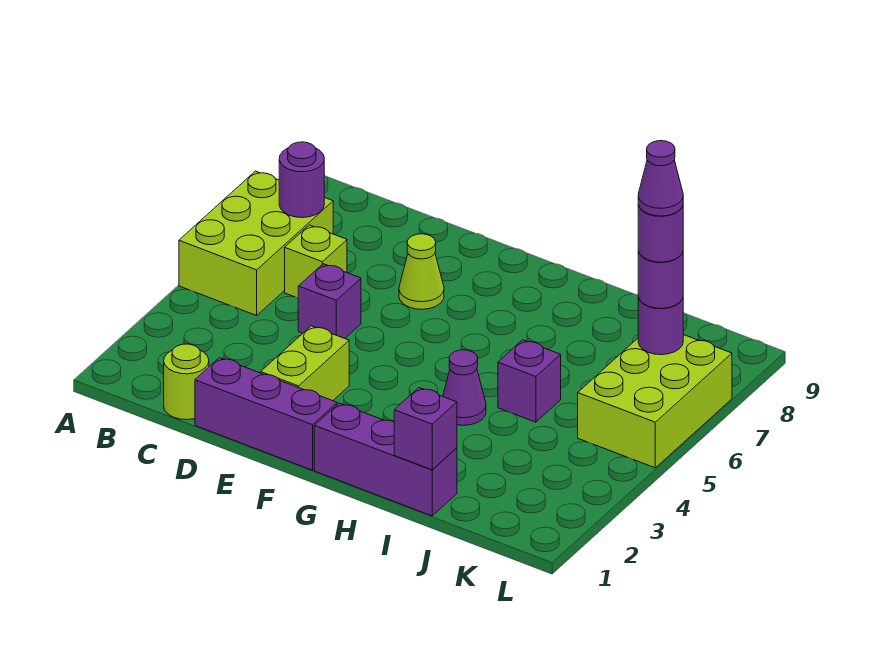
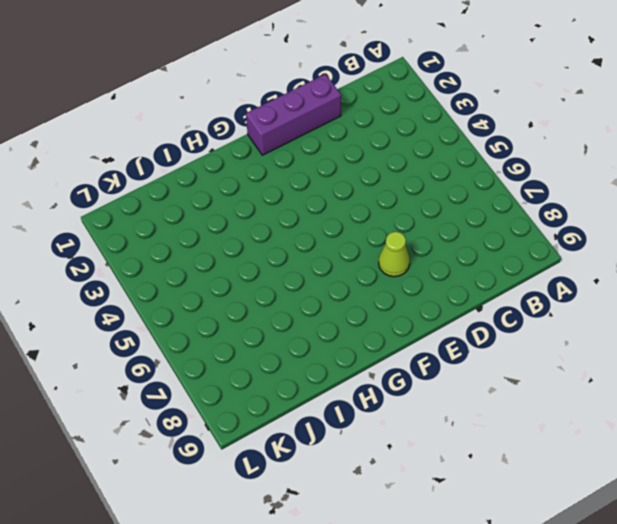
none -> lime 2x3 brick [179,171,333,316]
none -> lime 1x1 round brick [164,344,209,420]
none -> lime 1x1 brick [285,225,347,298]

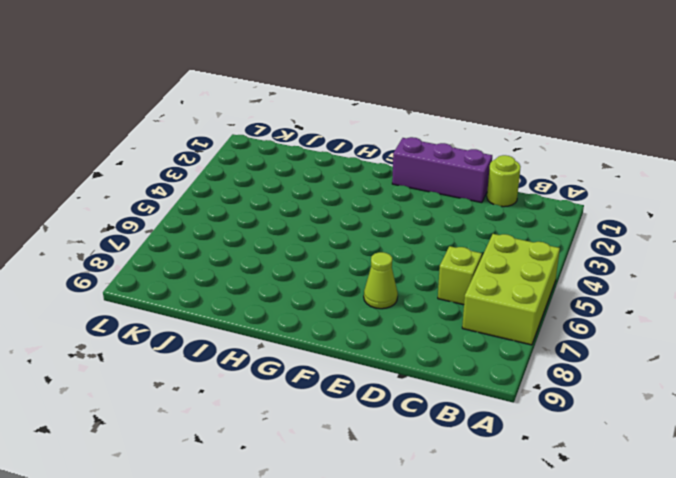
none -> purple 1x1 brick [298,264,361,338]
none -> lime 1x2 brick [261,326,349,401]
none -> purple 1x3 brick [314,403,457,516]

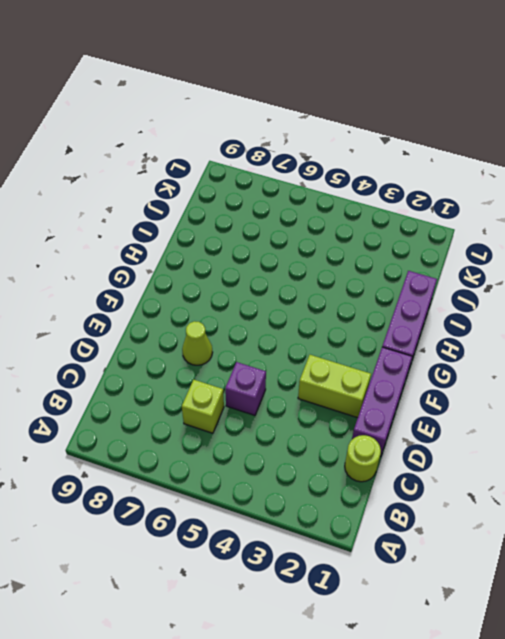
none -> lime 2x3 brick [179,171,333,316]
none -> purple 1x1 cone [443,350,486,425]
none -> purple 1x1 brick [498,340,561,422]

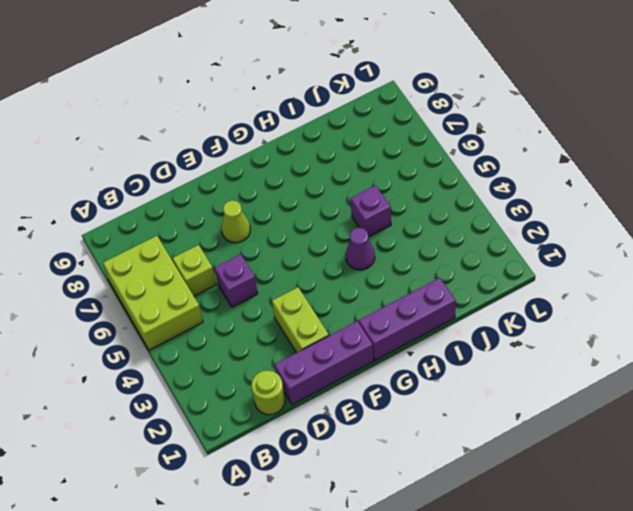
none -> lime 2x3 brick [578,335,732,468]
none -> purple 1x1 round brick [279,142,324,218]
none -> purple 1x1 brick [394,388,457,470]

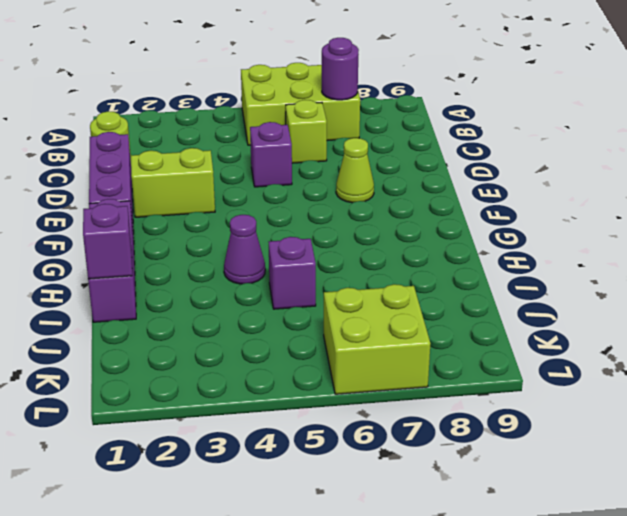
lime 2x2 brick [324,284,431,394] -> lime 2x3 brick [578,335,732,468]
none -> purple 1x1 round brick [638,298,683,355]
none -> purple 1x1 round brick [638,251,683,308]
none -> purple 1x1 round brick [638,205,683,262]

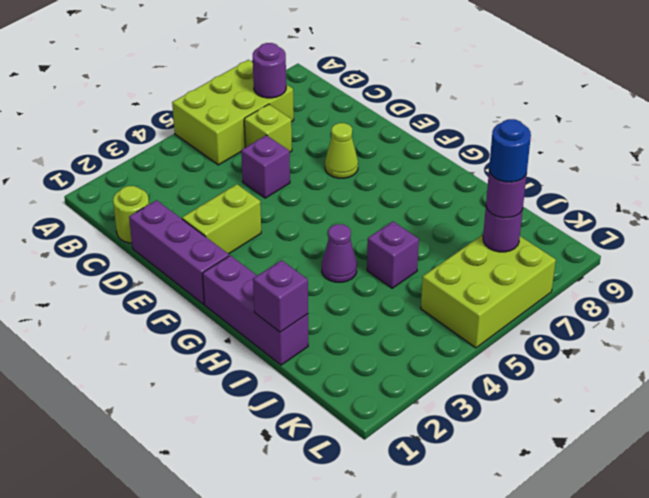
blue 1x1 round brick [489,119,531,182] -> purple 1x1 round brick [638,205,683,262]
none -> purple 1x1 cone [638,141,683,216]

